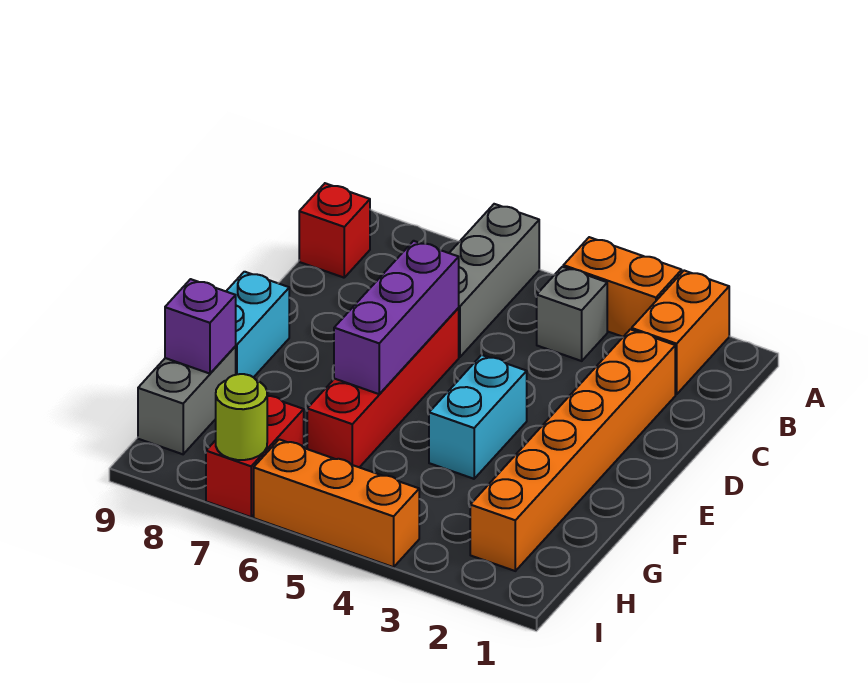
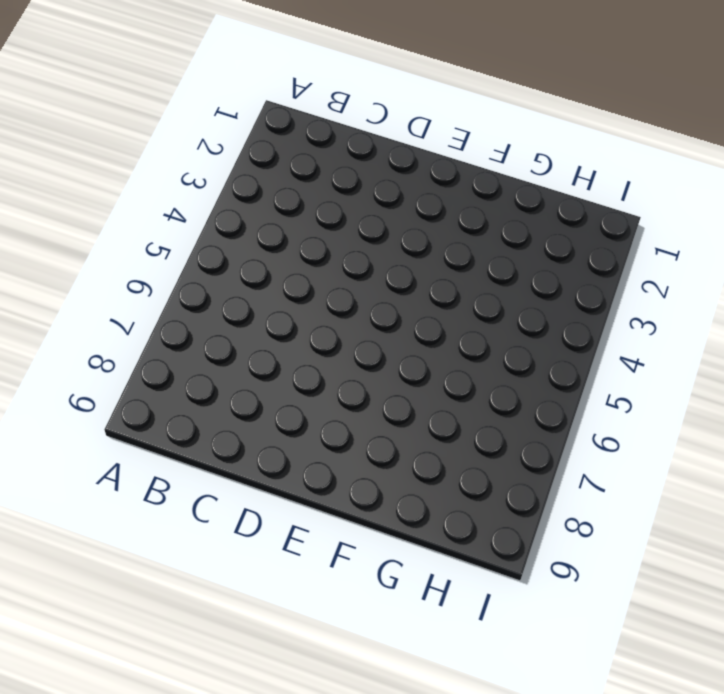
none -> orange 1x2 brick [632,271,729,394]
none -> orange 1x2 brick [563,237,682,337]
none -> grey 1x3 brick [450,204,539,357]

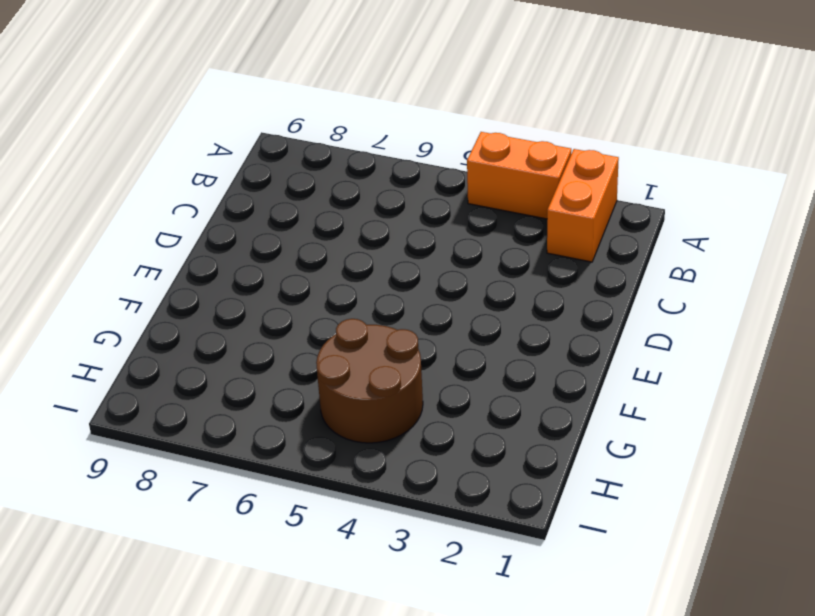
brown 2x2 round brick [316,319,423,443] -> none
none -> grey 1x3 brick [450,204,539,357]
none -> grey 1x1 brick [537,267,607,361]
none -> red 1x1 brick [299,183,370,278]

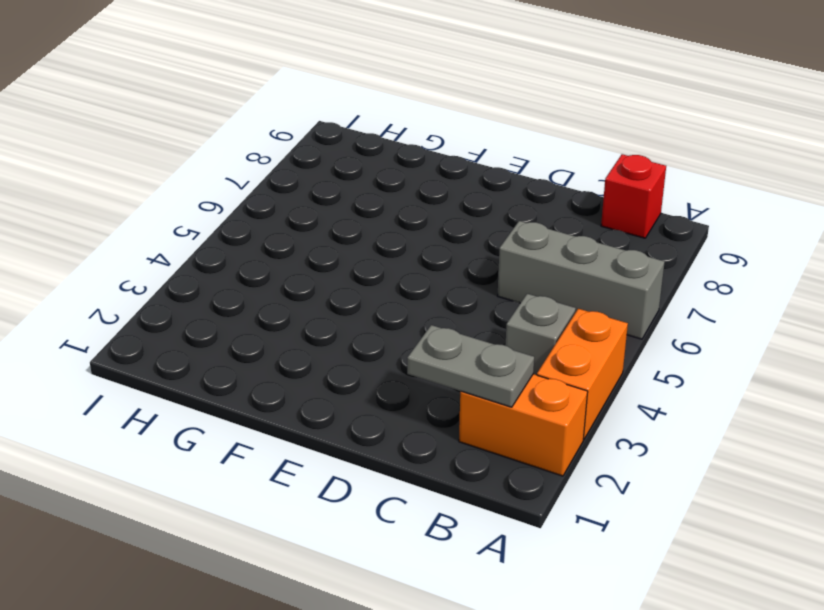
grey 1x2 plate [407,325,534,407] -> none
none -> orange 1x6 brick [470,329,675,571]
none -> red 1x4 brick [307,308,459,467]
none -> cyan 1x2 brick [429,355,527,479]

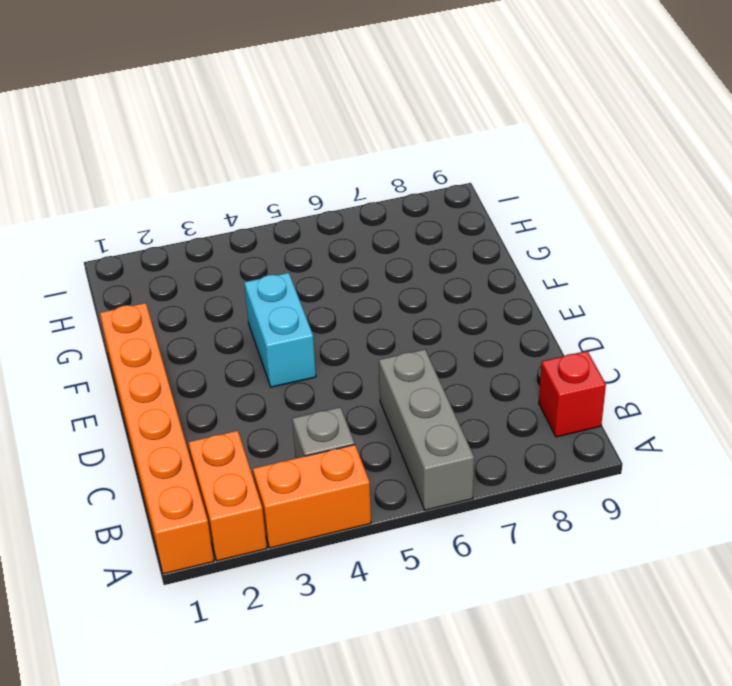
orange 1x6 brick [100,303,214,574] -> orange 1x6 brick moved to [470,329,675,571]
none -> red 1x4 brick [307,308,459,467]
none -> cyan 1x2 brick [226,272,289,377]
none -> grey 1x2 brick [138,347,236,454]

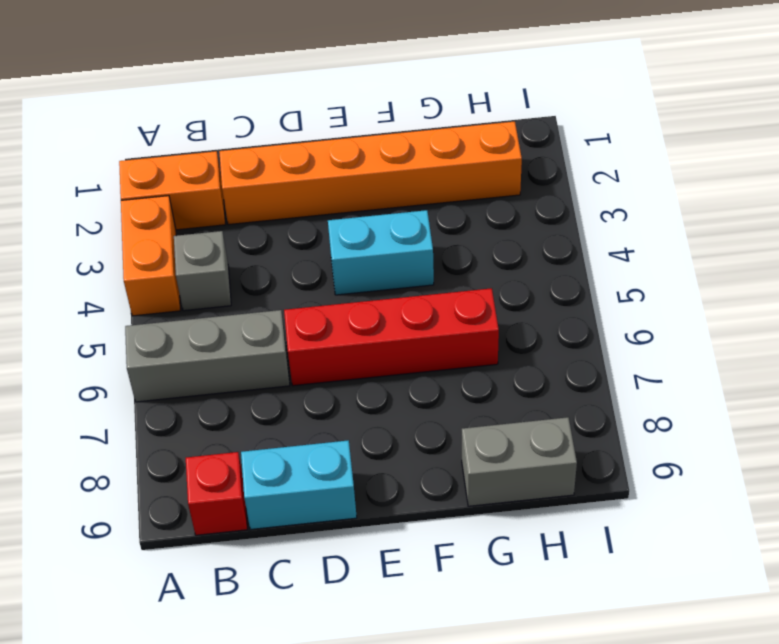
cyan 1x2 brick [241,440,357,530] -> cyan 1x2 brick moved to [226,272,289,377]
none -> red 1x2 brick [206,396,304,517]
none -> orange 1x3 brick [254,439,419,567]
none -> purple 1x3 brick [334,241,459,394]

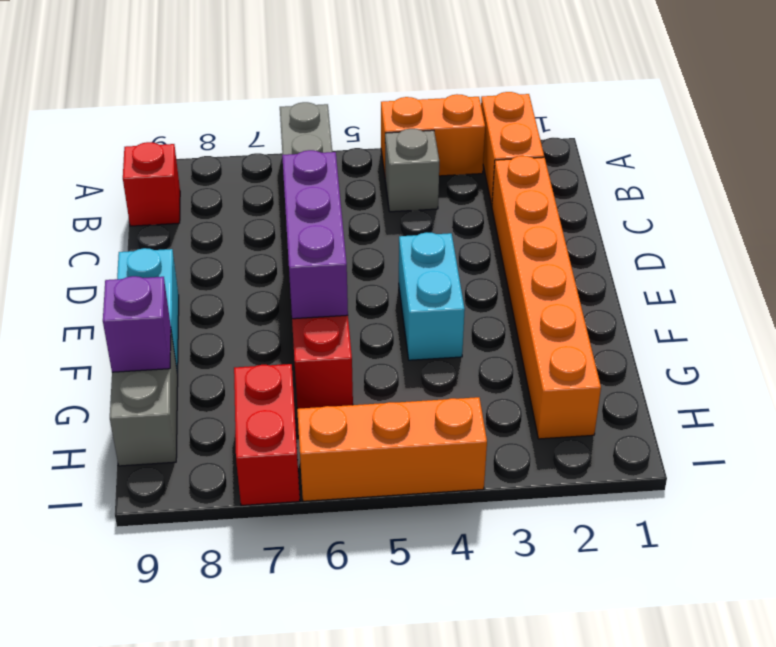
none -> lime 1x1 round brick [216,374,267,460]

